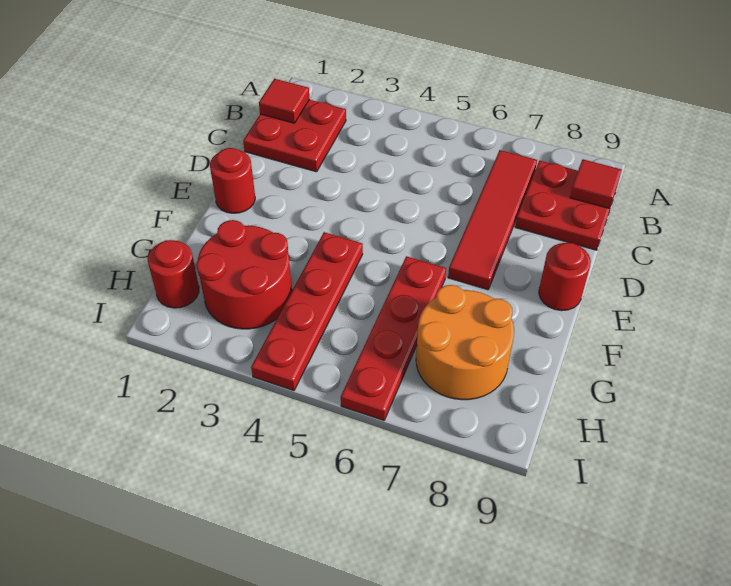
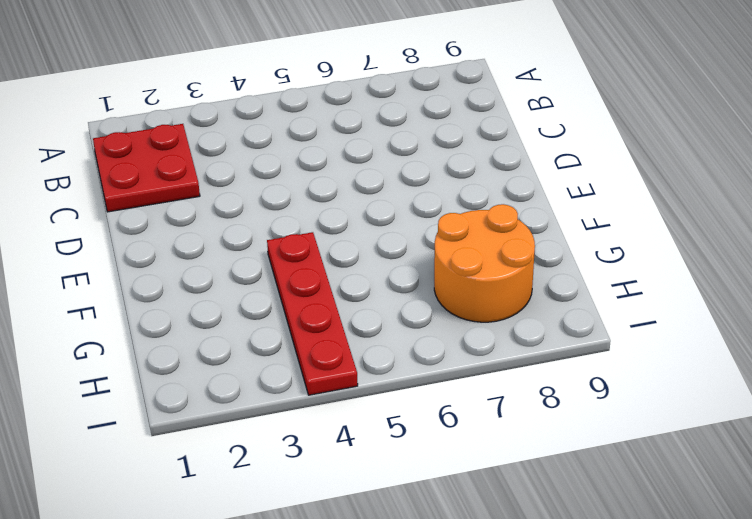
none -> red 1x4 tile [448,150,537,290]
none -> red 2x2 plate [515,160,617,250]
none -> red 1x1 round brick [210,148,255,213]

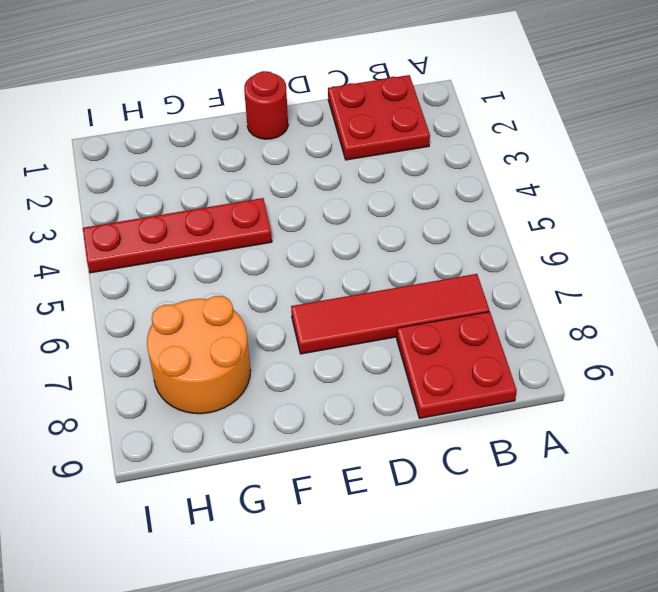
none -> red 1x1 round brick [539,243,591,311]
none -> red 1x4 plate [341,256,446,420]
none -> red 2x2 round brick [196,220,292,329]

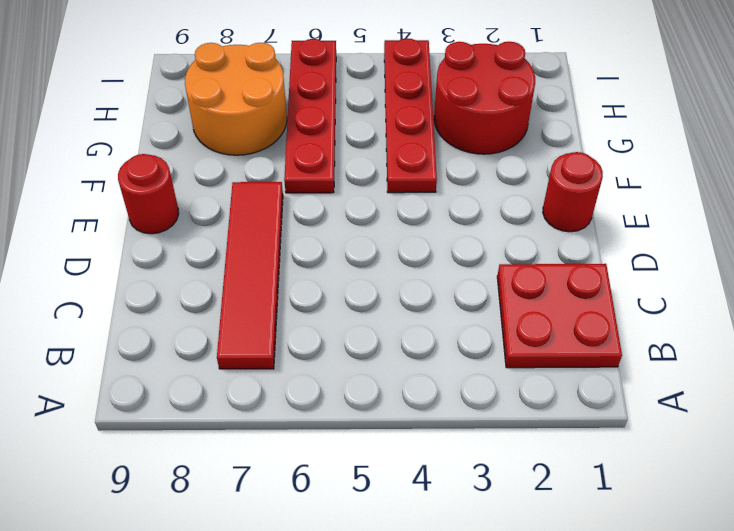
none -> red 2x2 plate [515,160,617,250]
none -> red 1x1 round brick [148,240,199,308]
none -> red 1x1 tile [259,79,309,123]

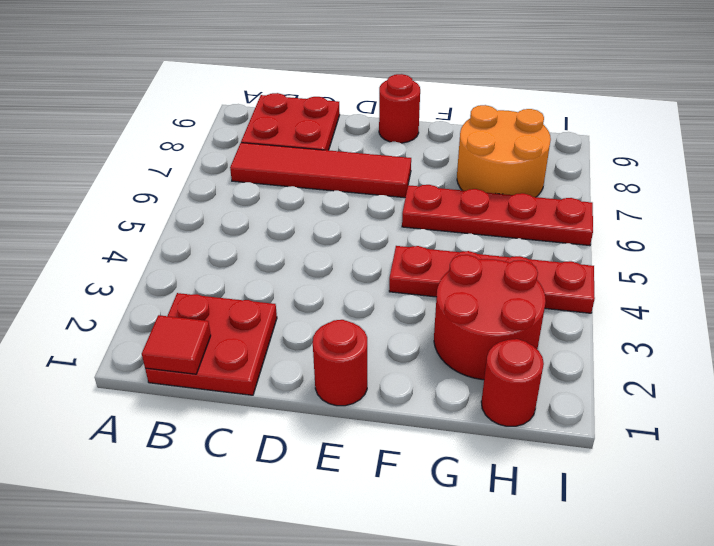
none -> red 1x1 tile [570,159,622,209]

